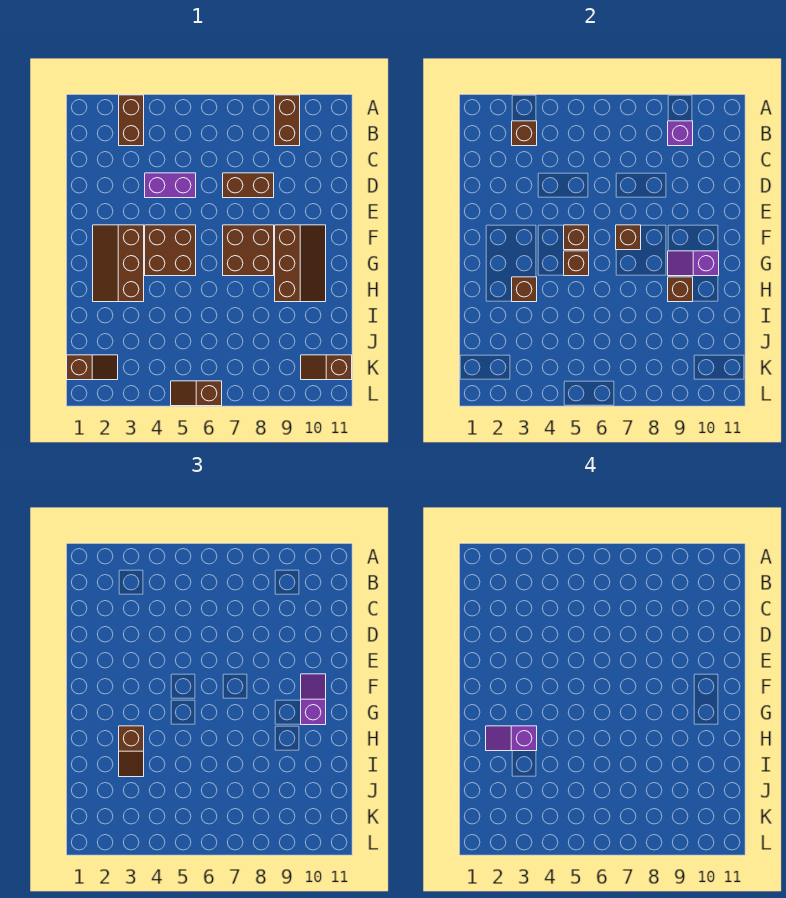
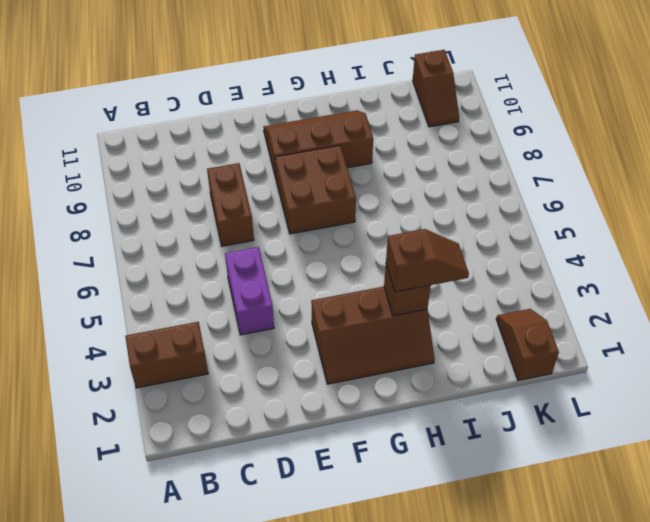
none -> brown 1x2 brick [275,95,300,146]
none -> brown 2x2 brick [145,225,196,276]
none -> brown 1x2 slope [171,381,222,406]

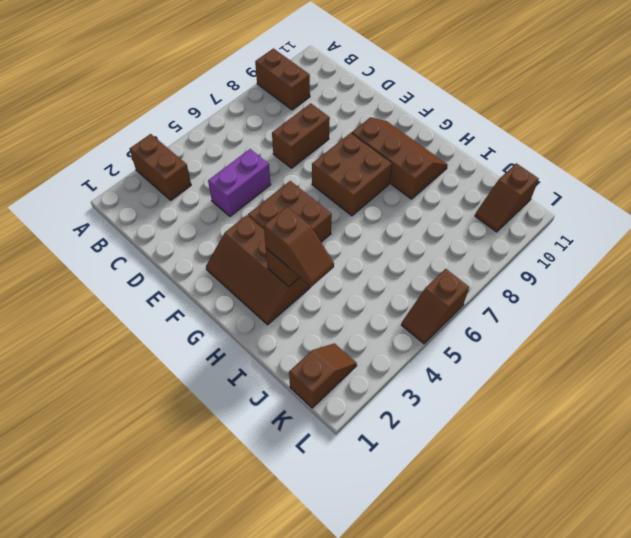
none -> brown 1x1 brick [512,121,537,146]
none -> purple 1x1 brick [668,121,693,146]
none -> brown 1x1 brick [564,225,589,250]

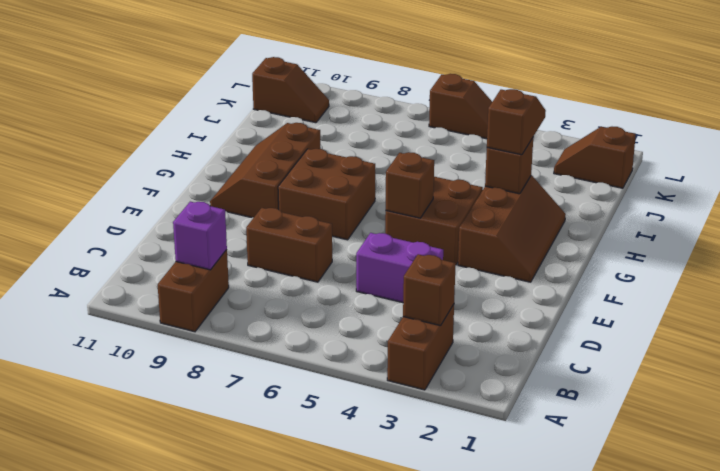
none -> brown 1x1 brick [616,225,641,250]
none -> brown 1x1 brick [564,251,589,276]
none -> purple 1x2 slope [668,251,719,276]

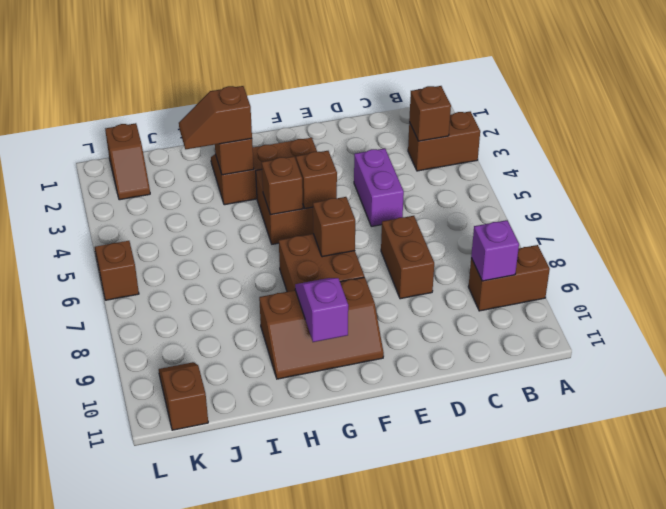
none -> brown 1x1 brick [668,277,693,302]
none -> purple 1x2 slope [301,674,326,725]
none -> purple 1x2 slope [486,726,537,751]

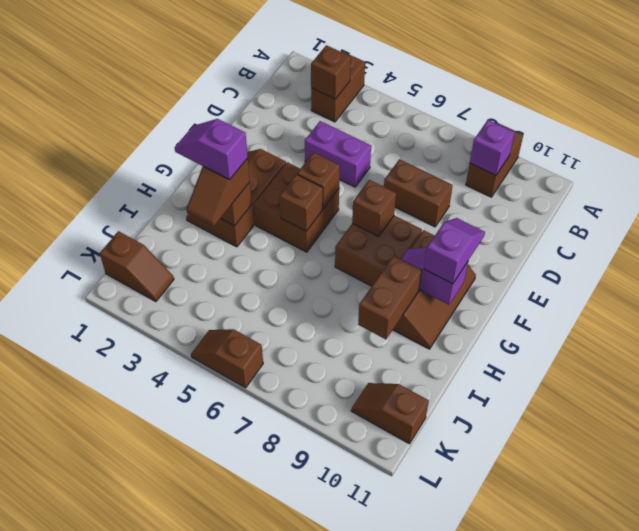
brown 1x2 brick [358,256,422,339] -> brown 1x1 brick [668,277,693,302]

